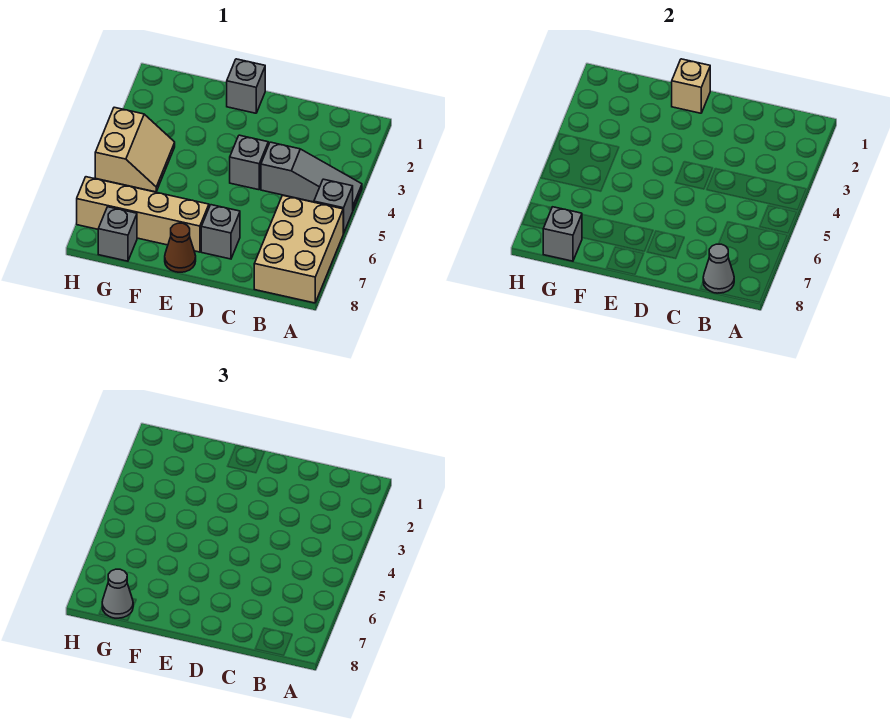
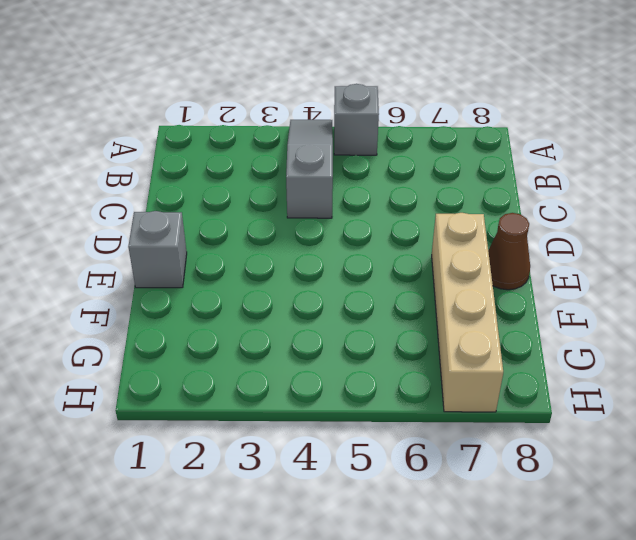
none -> tan 2x3 brick [254,195,343,303]
none -> grey 1x1 brick [230,135,268,190]
none -> grey 1x1 brick [201,205,240,259]

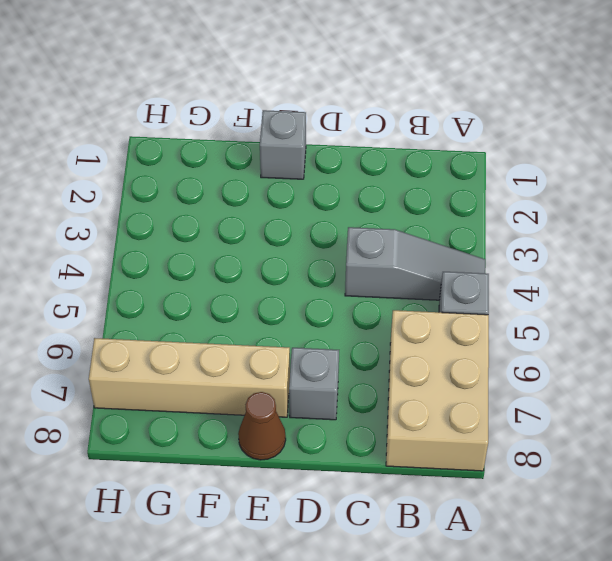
none -> grey 1x1 brick [230,135,268,190]
none -> tan 2x2 slope [95,107,175,192]
none -> grey 1x1 brick [98,207,137,261]

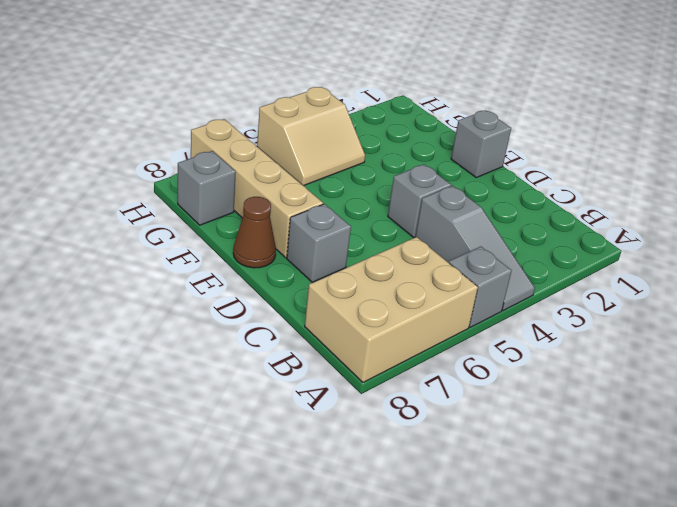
none -> grey 1x1 cone [703,244,734,293]
none -> tan 1x1 brick [672,59,710,113]
none -> grey 1x1 brick [543,207,582,261]

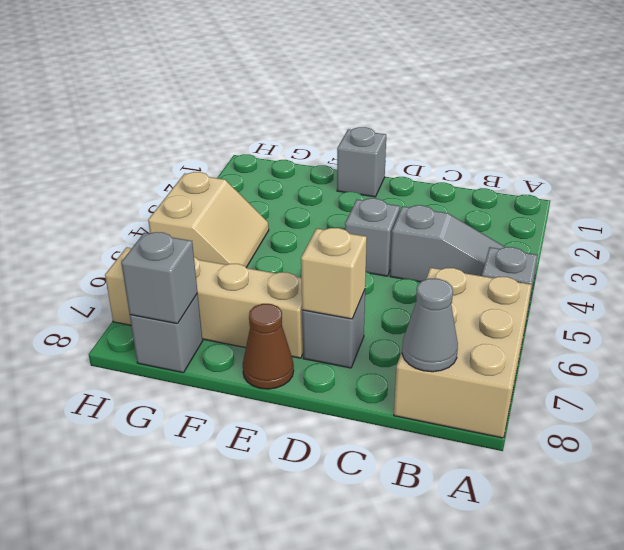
tan 1x1 brick [301,228,367,319] -> tan 1x1 brick moved to [672,59,710,113]
none -> grey 1x1 cone [102,569,133,618]

